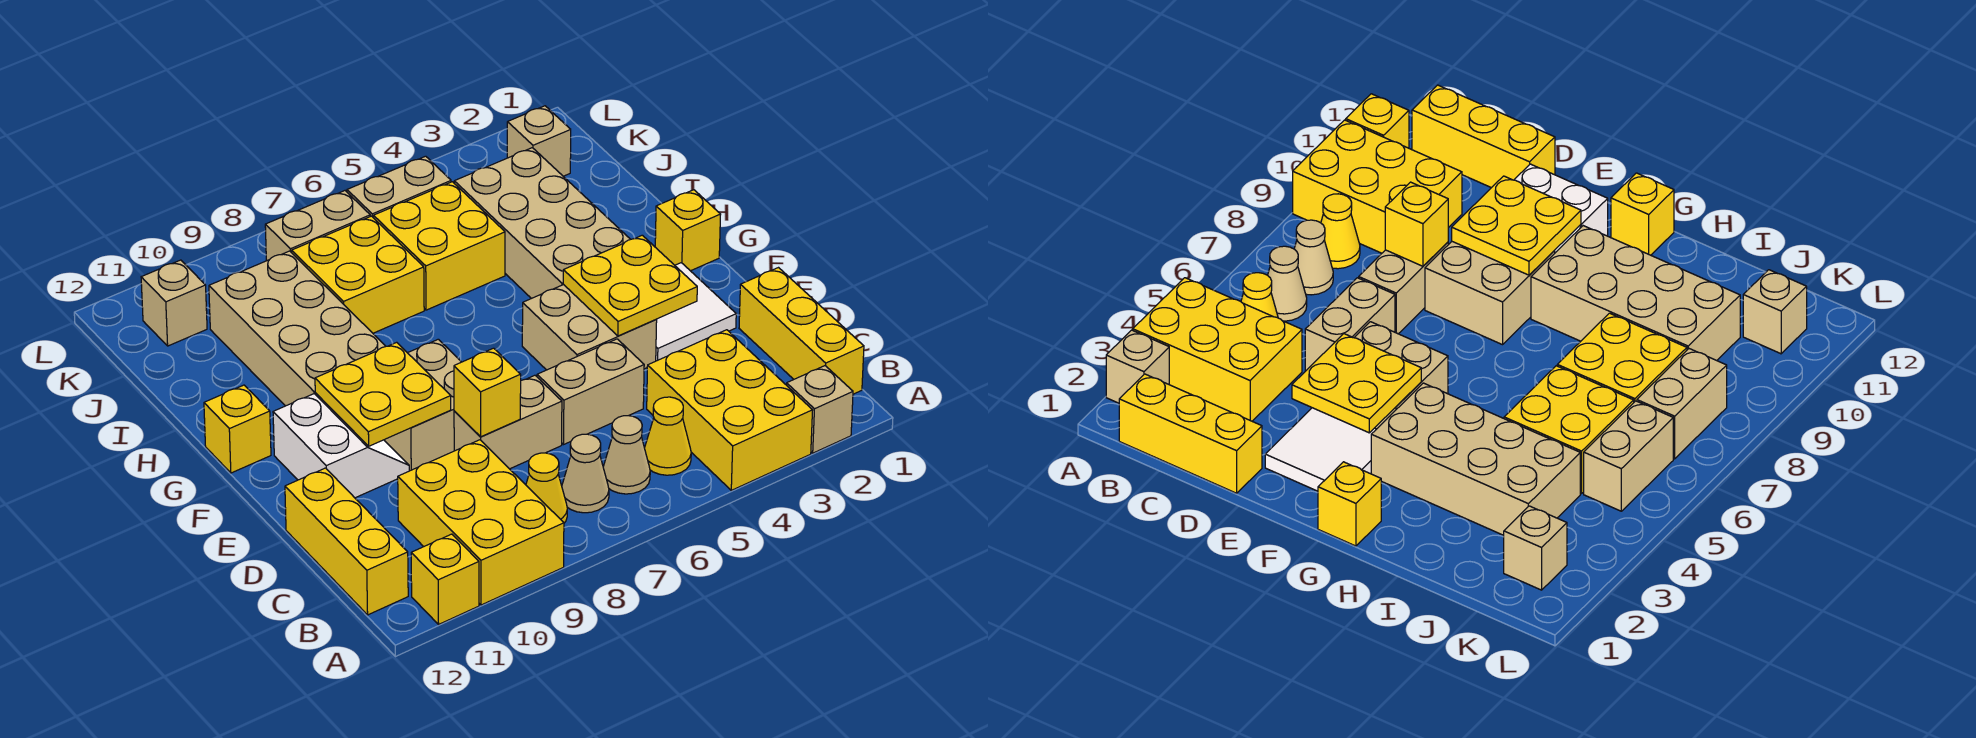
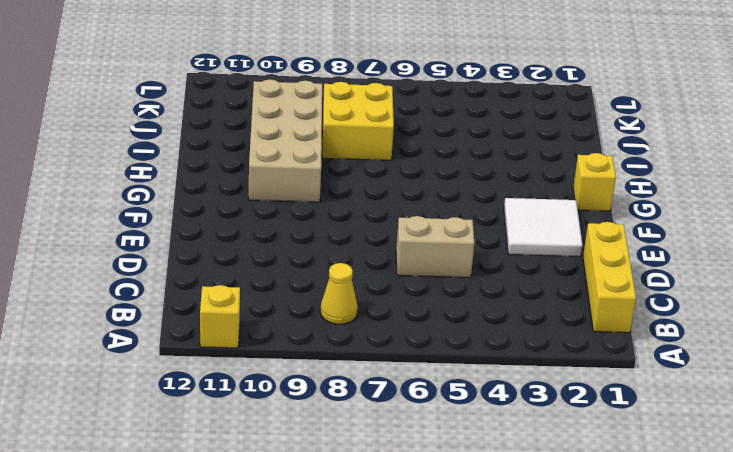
none -> tan 1x1 brick [787,366,853,453]
none -> yellow 2x3 brick [647,330,813,490]
none -> yellow 2x3 brick [398,440,564,605]

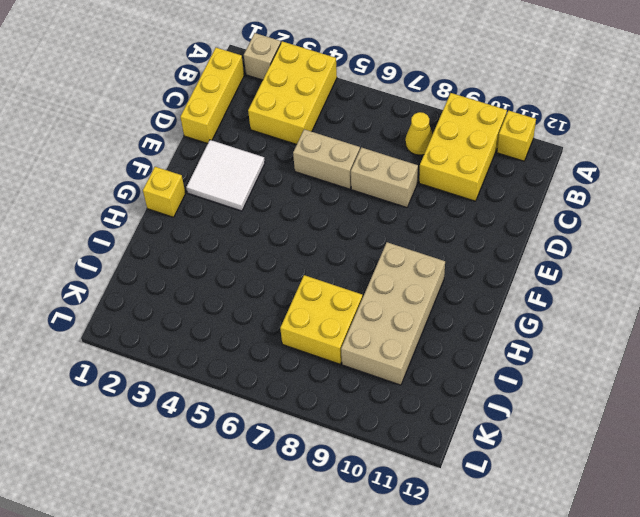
none -> yellow 1x1 cone [645,397,691,475]
none -> tan 1x1 cone [603,416,650,494]
none -> tan 1x1 cone [562,434,609,513]

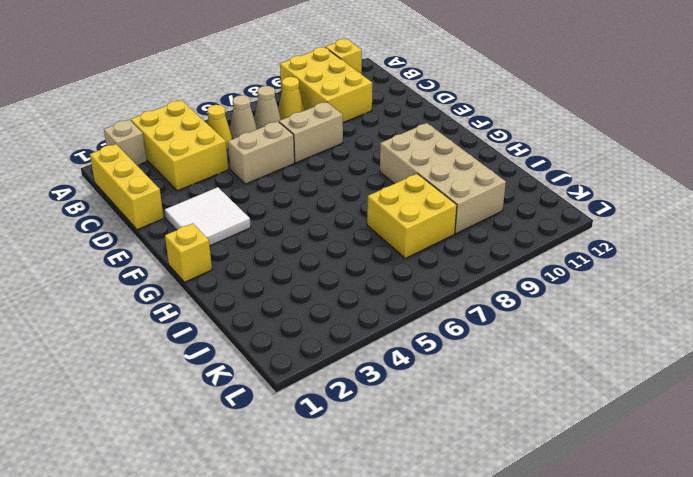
none -> yellow 1x3 brick [285,468,408,615]
none -> tan 2x2 brick [522,285,657,370]
none -> tan 2x2 brick [384,339,461,471]

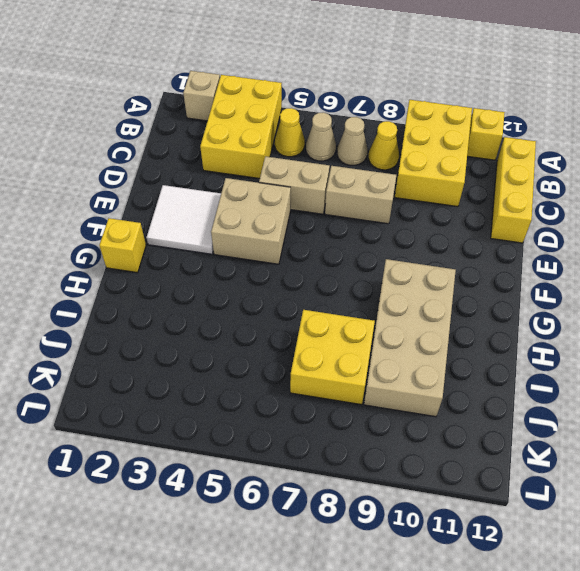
none -> yellow 1x3 brick [739,268,864,394]
none -> tan 2x2 brick [384,339,461,471]
none -> white 2x2 slope [273,394,409,498]

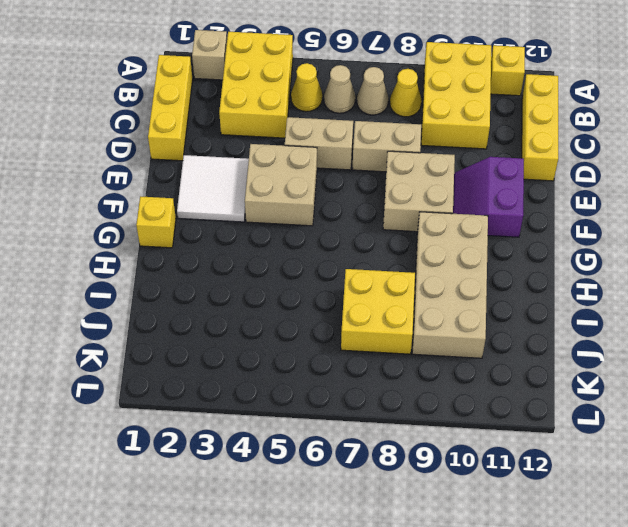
purple 2x2 slope [453,157,524,237] -> white 2x2 slope [273,394,409,498]
none -> tan 2x4 brick [454,148,630,299]
none -> yellow 1x1 brick [204,385,271,473]
none -> yellow 2x2 brick [374,182,505,310]

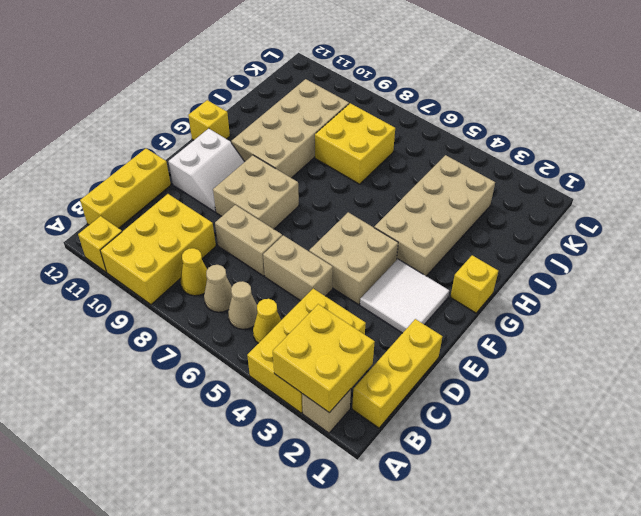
yellow 2x2 brick [273,304,375,413] -> yellow 2x2 brick moved to [374,182,505,310]
none -> tan 1x1 brick [507,106,571,176]
none -> tan 1x2 brick [347,156,451,218]
none -> tan 1x2 brick [265,191,370,261]

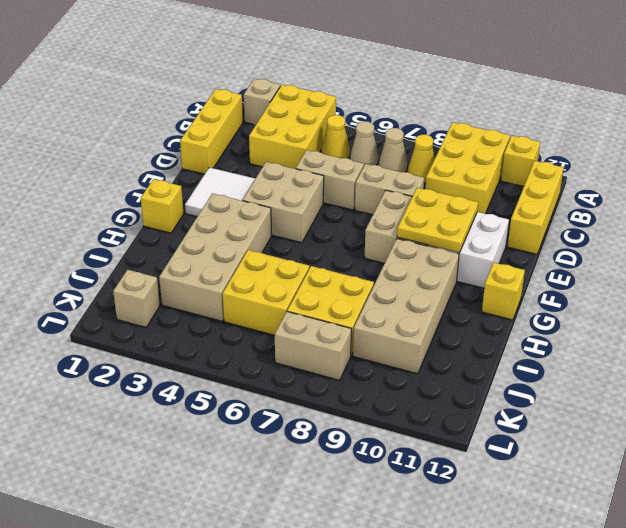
none -> tan 1x2 brick [347,156,451,218]
none -> tan 1x1 brick [141,260,207,346]
none -> yellow 1x1 brick [454,348,521,437]

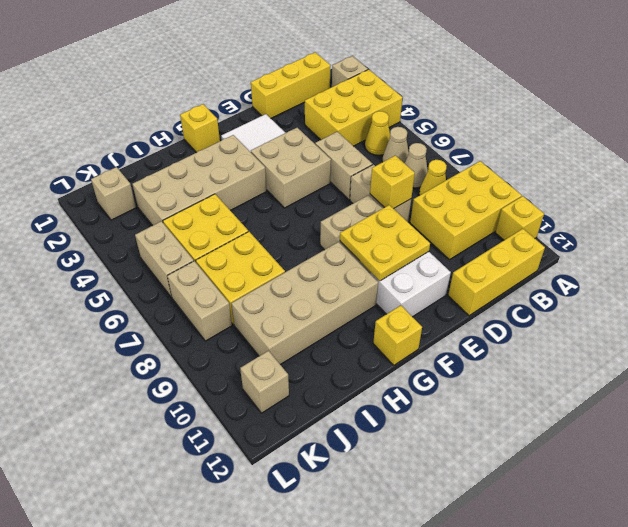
none -> yellow 2x2 plate [563,235,697,336]

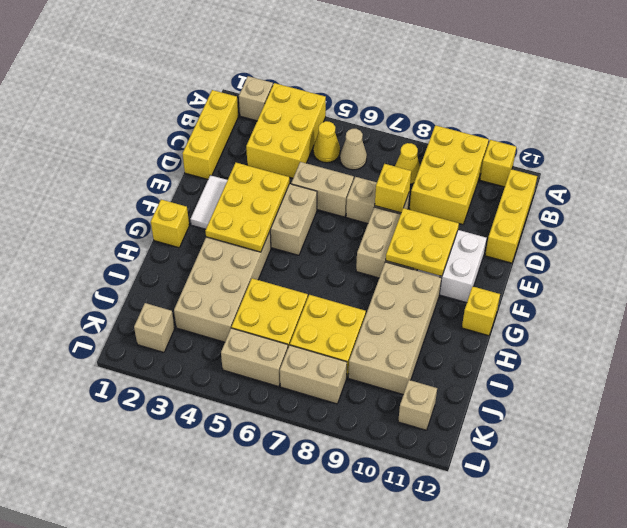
yellow 2x3 plate [205,163,289,252] -> yellow 2x2 plate [563,235,697,336]
none -> tan 1x1 cone [562,434,609,513]

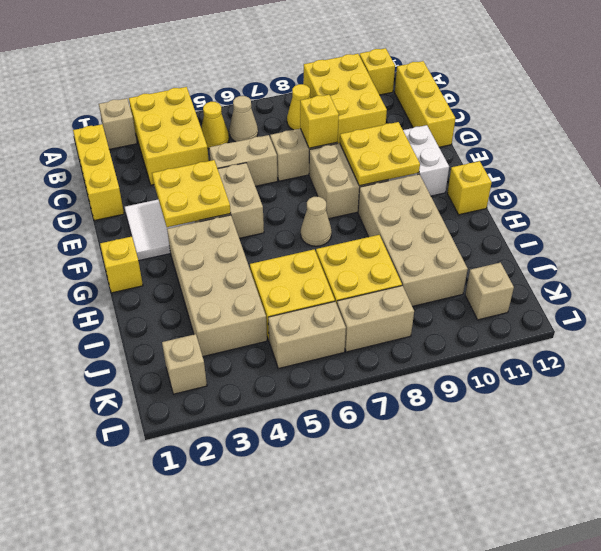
tan 1x1 cone [301,197,332,246] -> tan 1x1 cone moved to [562,434,609,513]

